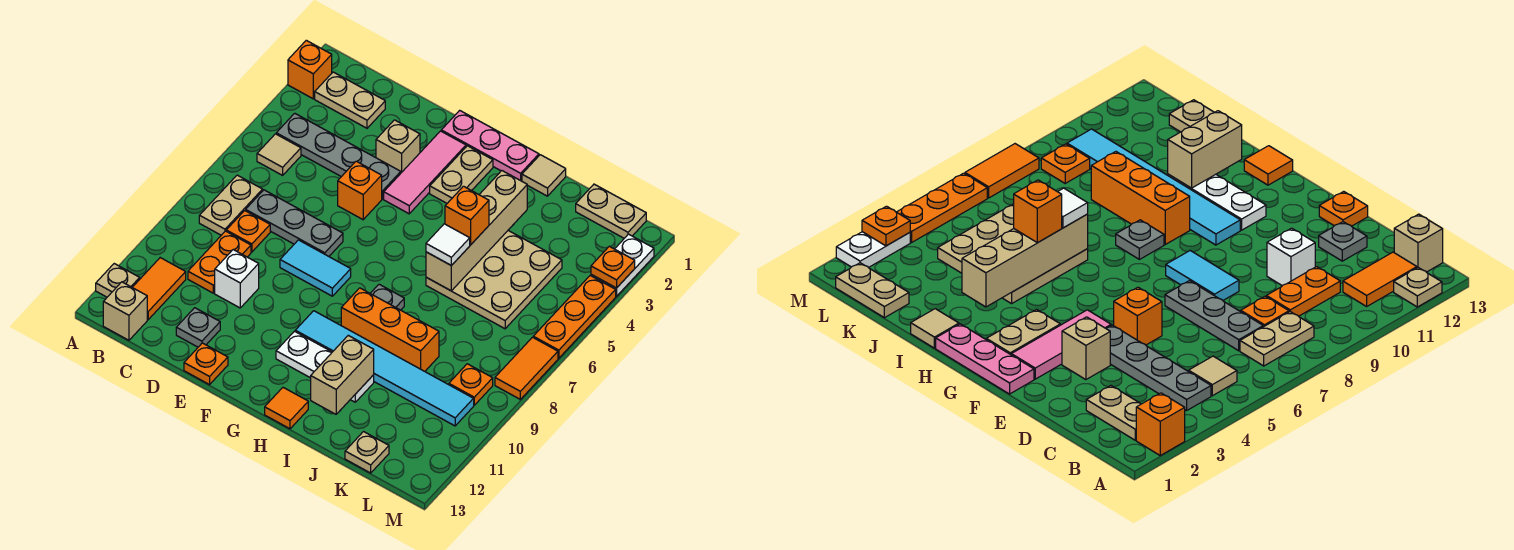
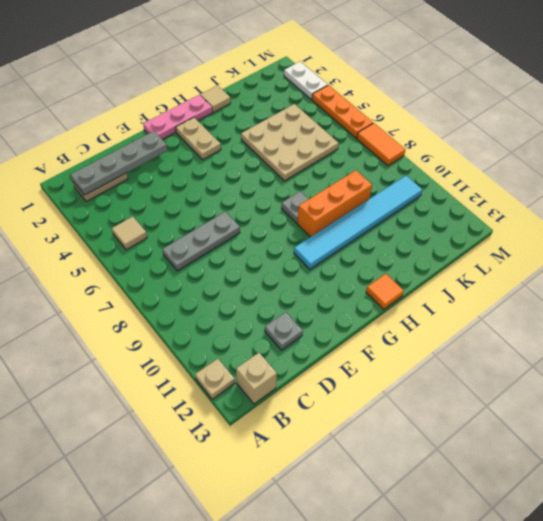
grey 1x4 plate [71,131,168,195] -> grey 1x4 plate moved to [276,113,401,199]
none -> orange 1x1 brick [288,40,332,99]
none -> tan 1x2 plate [199,175,263,235]
none -> orange 1x2 tile [132,258,186,320]
none -> orange 1x1 plate [226,211,270,252]

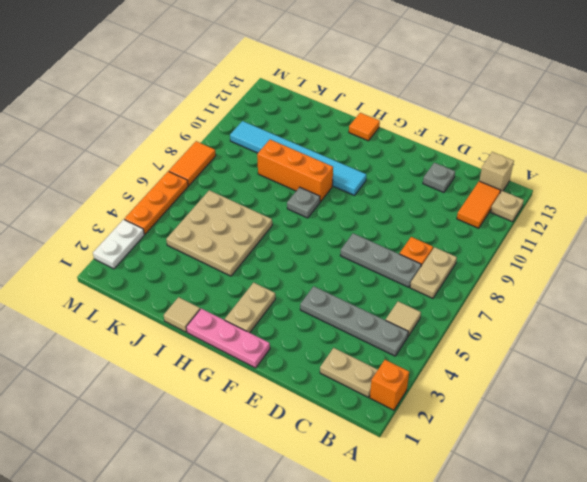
none -> orange 1x2 plate [188,231,251,293]
none -> white 1x1 brick [215,250,259,308]
none -> tan 1x1 brick [376,120,420,173]
none -> orange 1x1 brick [338,161,382,220]

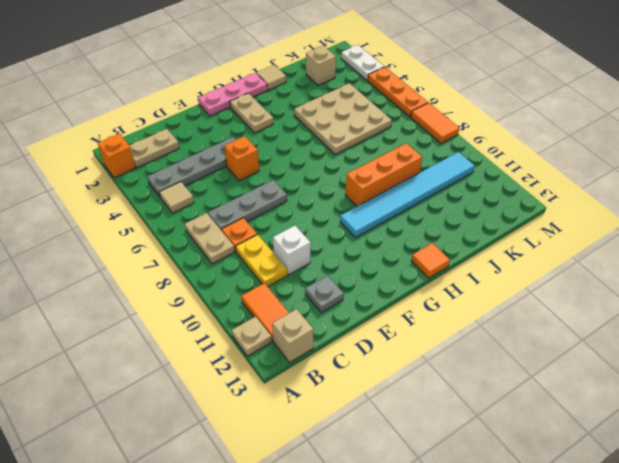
yellow 1x2 plate [236,235,288,287] -> orange 1x2 plate [188,231,251,293]
tan 1x1 brick [306,46,336,85] -> tan 1x1 brick moved to [376,120,420,173]
none -> cyan 1x2 tile [280,240,351,296]
none -> orange 1x1 plate [184,343,228,385]
none -> pink 1x3 tile [384,131,466,214]
none -> white 1x3 plate [276,331,374,402]

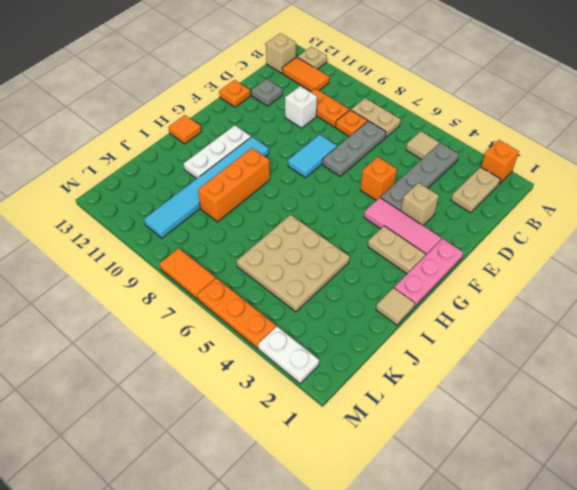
none -> grey 1x1 plate [370,284,404,310]
none -> tan 1x2 plate [576,184,646,238]
none -> tan 1x1 plate [345,432,389,473]
none -> orange 1x1 plate [449,364,493,405]

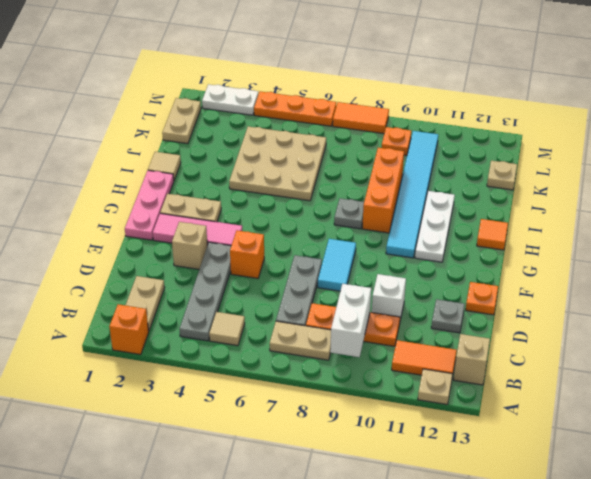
white 1x2 brick [330,284,371,357] -> none
none -> tan 1x4 brick [426,171,527,291]
none -> tan 1x2 brick [311,335,374,414]
none -> orange 1x1 plate [591,246,635,288]
none -> orange 1x1 brick [445,186,489,245]

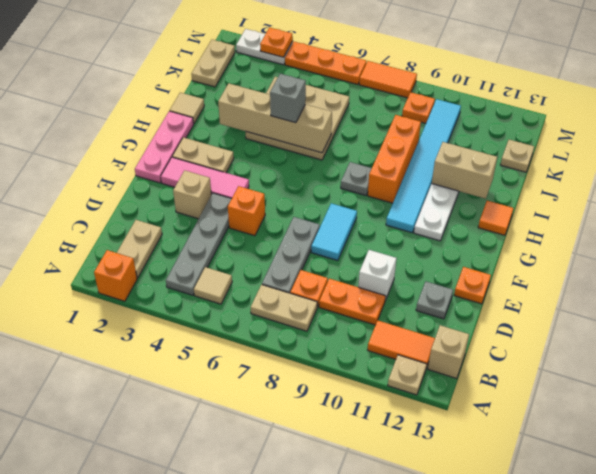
grey 1x1 brick [270,74,306,123] -> orange 1x1 brick [445,186,489,245]
none -> white 1x1 tile [426,224,470,266]

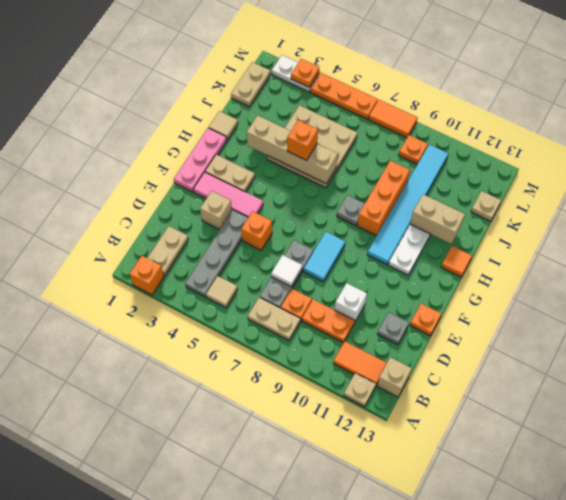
white 1x1 tile [271,255,302,286] -> white 1x1 tile moved to [426,224,470,266]

